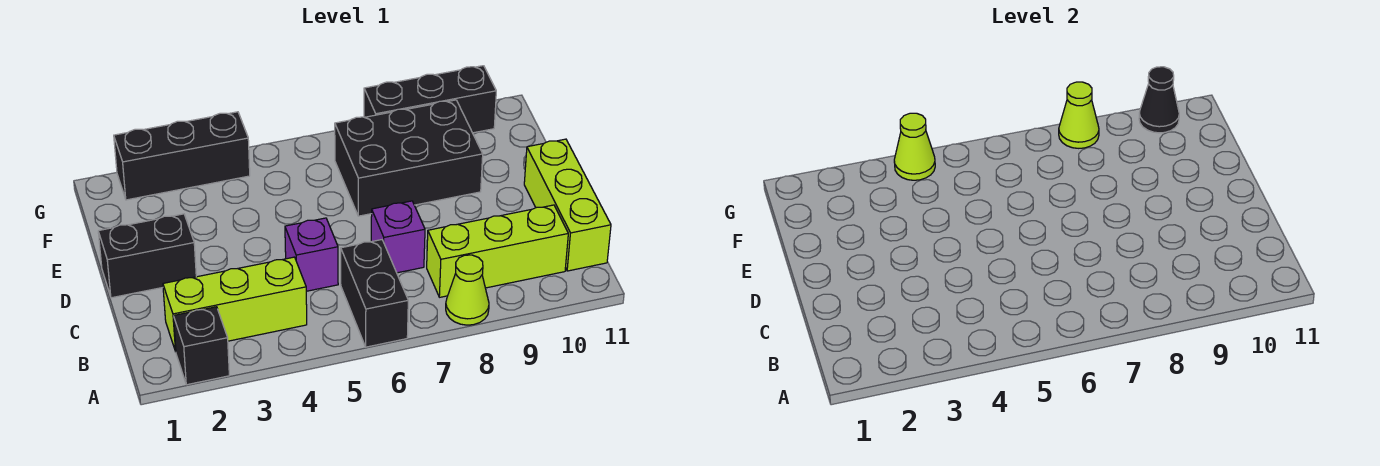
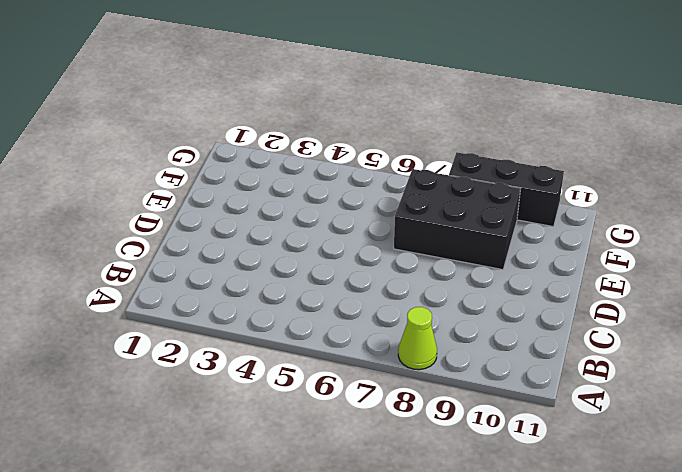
none -> black 1x1 brick [174,307,229,385]
none -> black 1x2 brick [341,240,408,347]
none -> lime 1x3 brick [163,257,307,352]

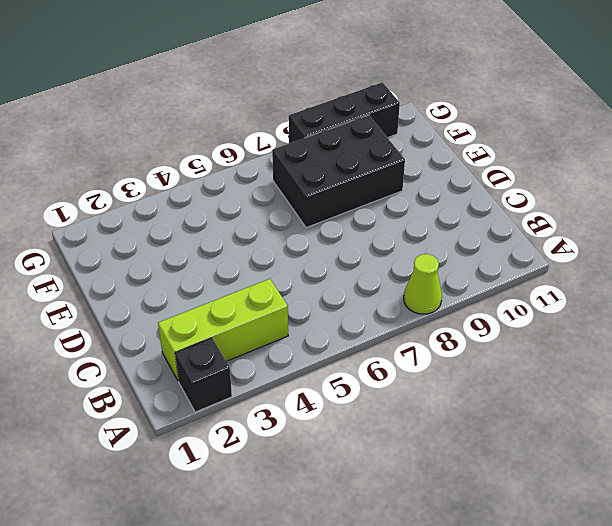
none -> black 1x2 brick [341,240,408,347]
none -> lime 1x3 brick [427,205,568,297]
none -> lime 1x3 brick [524,139,611,271]

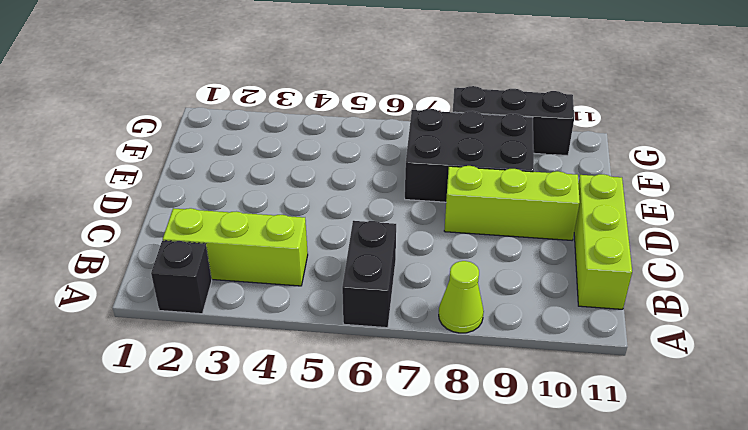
lime 1x3 brick [444,166,580,240] -> lime 1x3 brick moved to [427,205,568,297]
none -> purple 1x1 brick [285,218,338,291]
none -> purple 1x1 brick [371,201,425,273]
none -> black 1x2 brick [98,214,196,298]

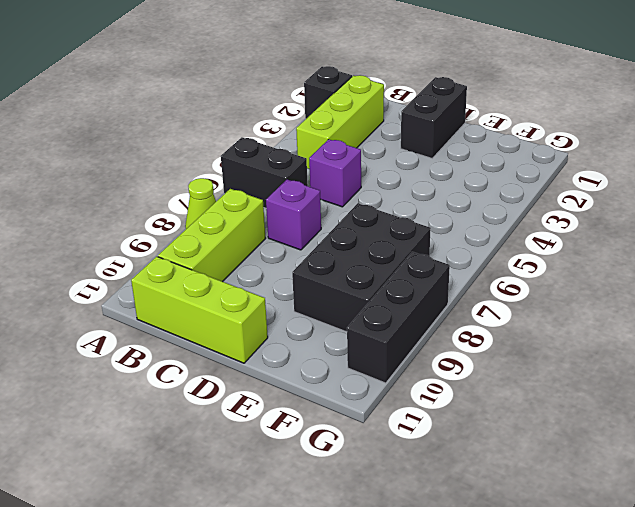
none -> black 1x3 brick [114,112,250,200]
none -> lime 1x1 cone [894,113,935,180]
none -> lime 1x1 cone [1059,82,1099,148]

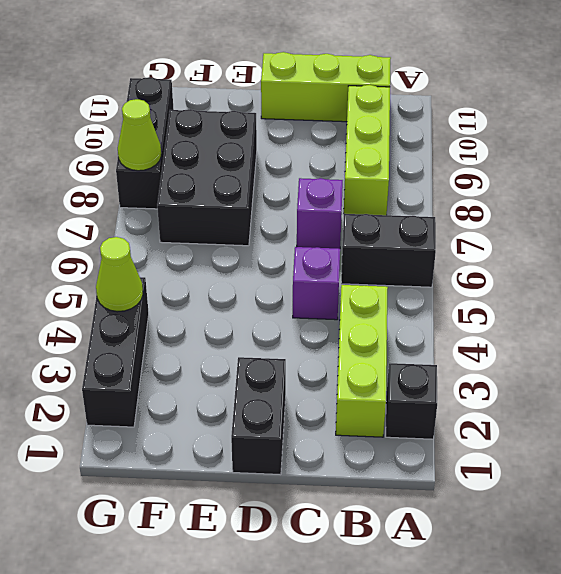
none -> lime 1x1 cone [446,255,489,325]
none -> black 1x1 cone [1139,67,1179,133]

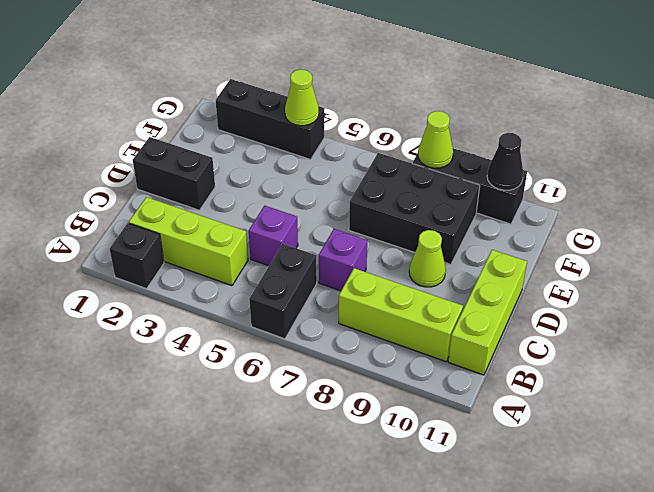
lime 1x1 cone [409,230,446,287] -> lime 1x1 cone moved to [446,255,489,325]

